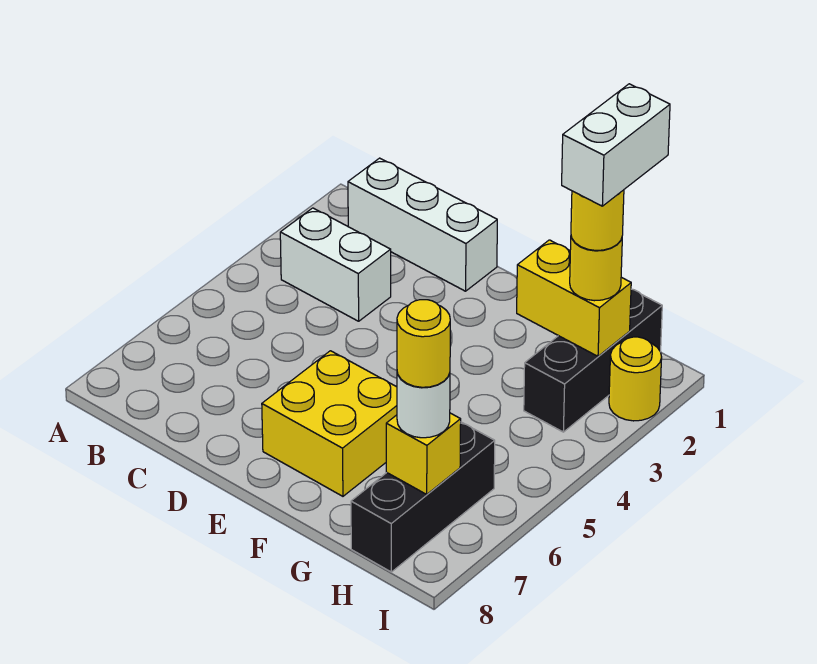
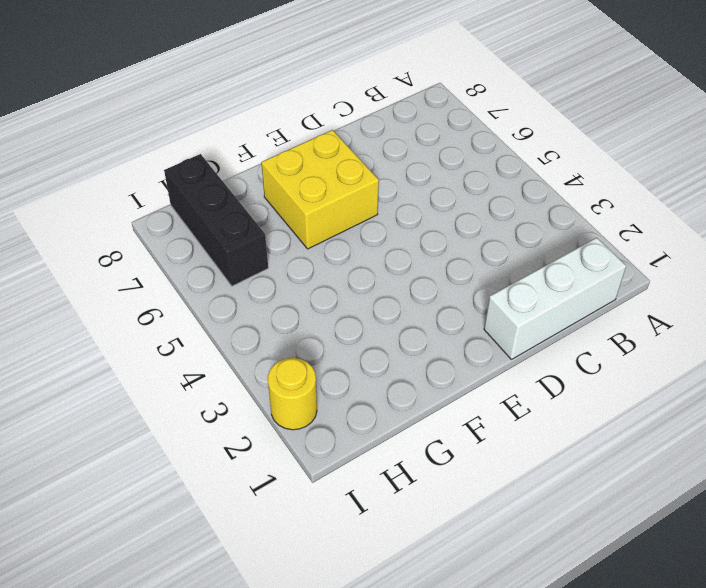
none -> white 1x2 brick [280,208,391,321]
none -> black 1x3 brick [524,289,662,432]
none -> yellow 1x2 brick [517,240,631,356]

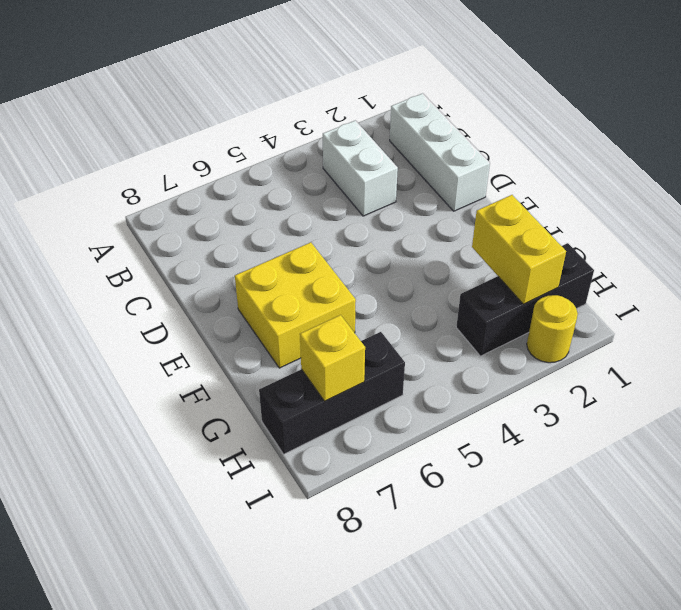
none -> yellow 1x1 round brick [570,237,622,301]
none -> white 1x1 round brick [397,373,450,438]
none -> yellow 1x1 round brick [571,190,624,250]

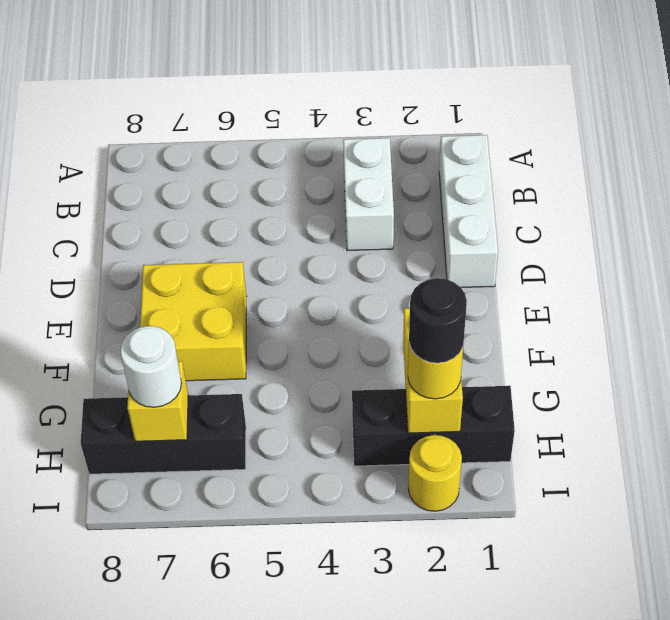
black 1x1 round brick [409,278,467,363] -> yellow 1x1 round brick [571,190,624,250]
none -> yellow 1x1 round brick [397,300,450,387]
none -> white 1x2 brick [562,84,670,206]

